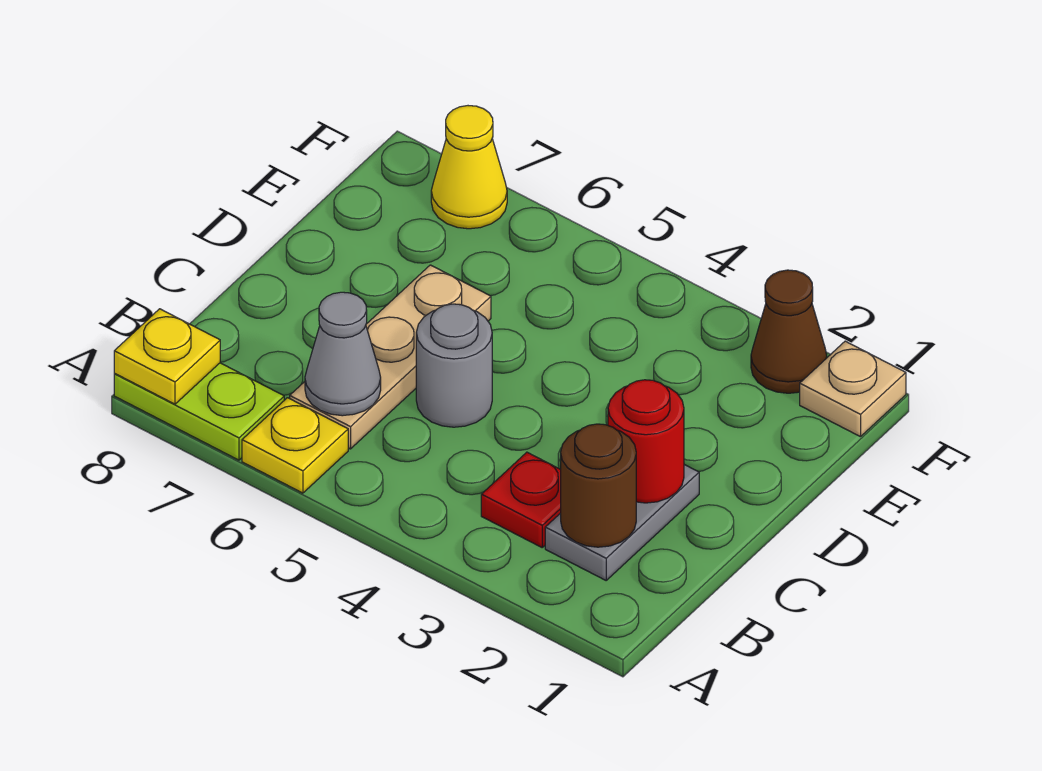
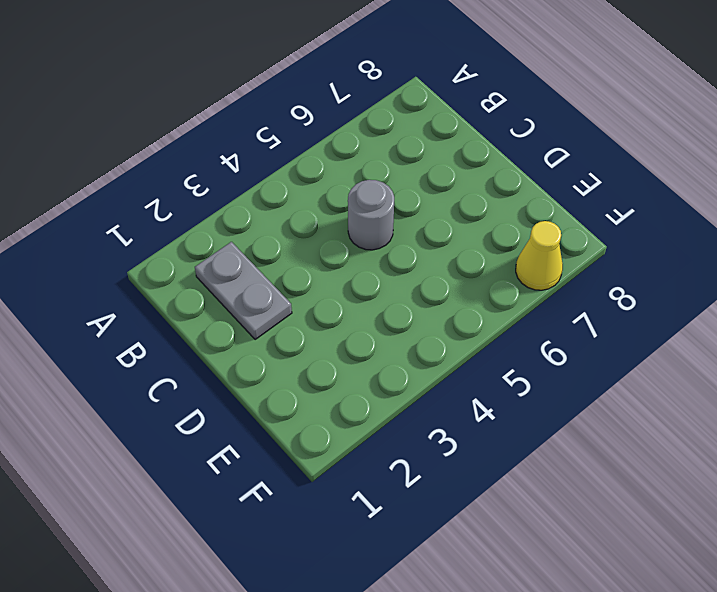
none -> yellow 1x1 plate [242,398,348,493]
none -> lime 1x2 plate [114,363,284,460]
none -> red 1x1 plate [481,452,561,547]

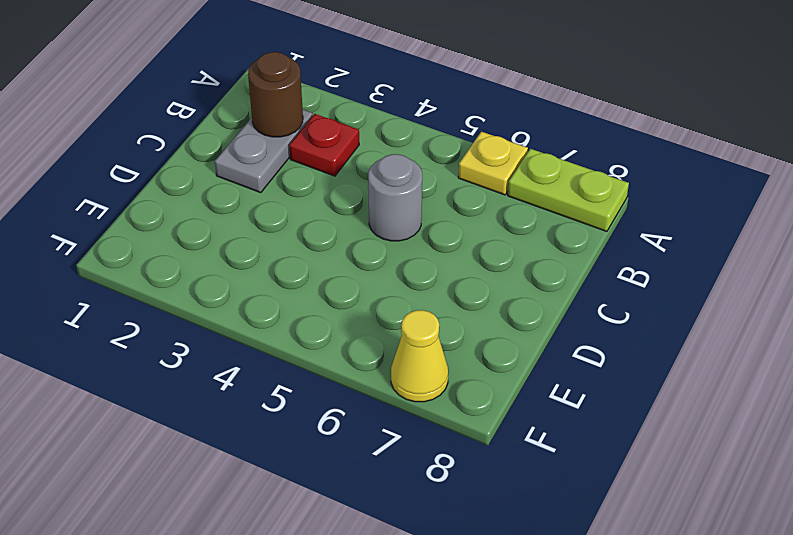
none -> tan 1x3 plate [290,265,491,449]
none -> tan 1x1 plate [800,341,906,437]
none -> brown 1x1 cone [751,270,827,393]

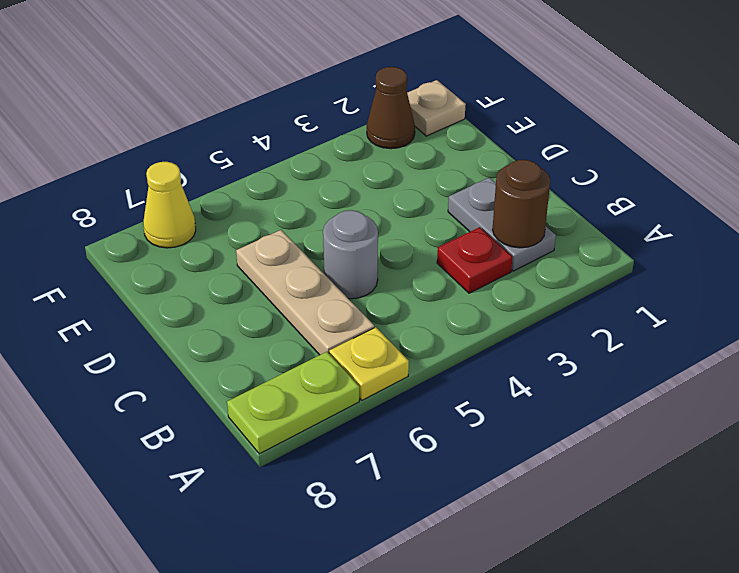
none -> yellow 1x1 plate [114,309,220,404]
none -> grey 1x1 cone [305,292,381,416]
none -> red 1x1 round brick [608,380,684,503]

